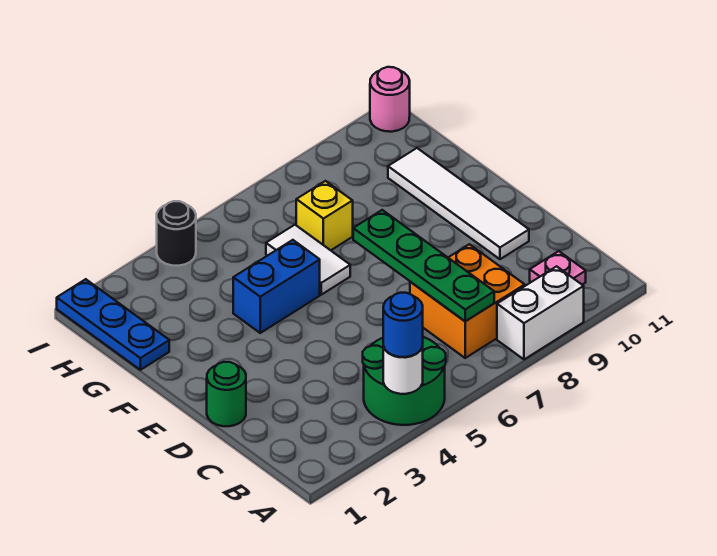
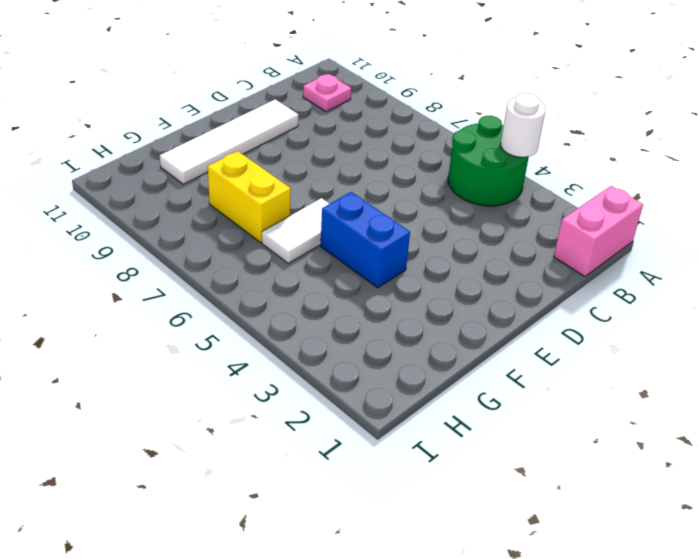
pink 1x2 brick [554,186,643,277] -> none
yellow 1x2 brick [208,151,291,242] -> yellow 1x1 brick [296,181,353,250]
none -> white 1x2 brick [497,266,584,359]
none -> orange 2x2 brick [410,244,525,358]
none -> green 1x1 round brick [207,362,246,426]

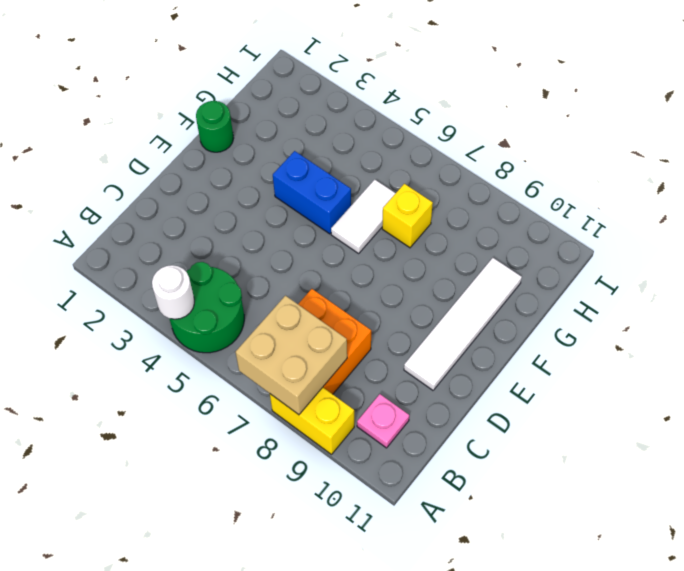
tan 2x2 brick [235,296,347,415] -> green 1x4 plate [353,210,494,321]
yellow 1x2 brick [270,387,354,454] -> white 1x2 brick [497,266,584,359]
green 1x1 round brick [196,101,234,152] -> green 1x1 round brick moved to [207,362,246,426]
none -> blue 1x3 plate [57,279,169,370]
none -> black 1x1 round brick [157,201,196,266]
none -> pink 1x1 round brick [370,67,410,132]

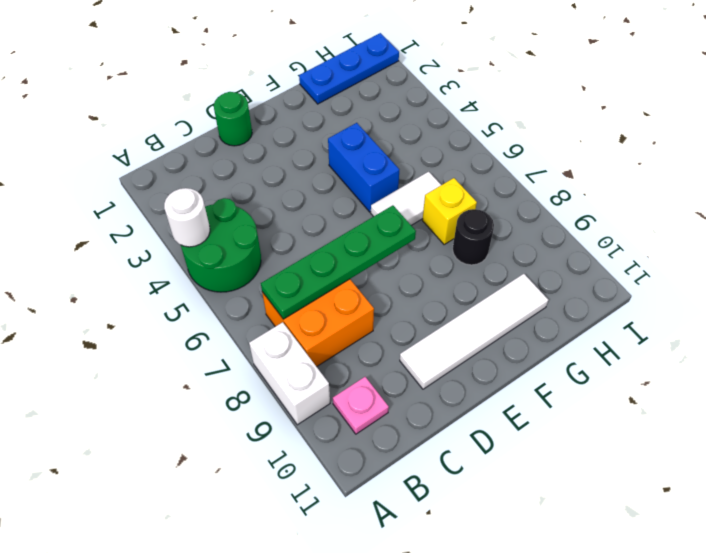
black 1x1 round brick [453,209,494,265] -> black 1x1 round brick moved to [157,201,196,266]
none -> pink 1x1 round brick [370,67,410,132]
none -> blue 1x1 round brick [383,293,423,357]

